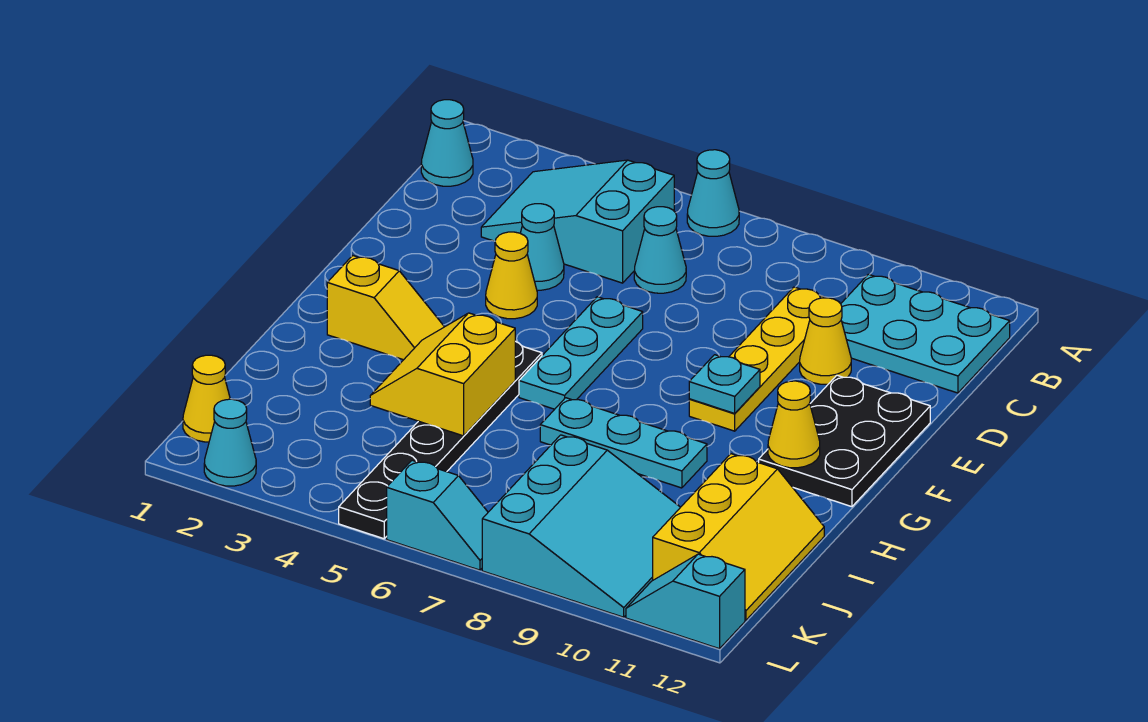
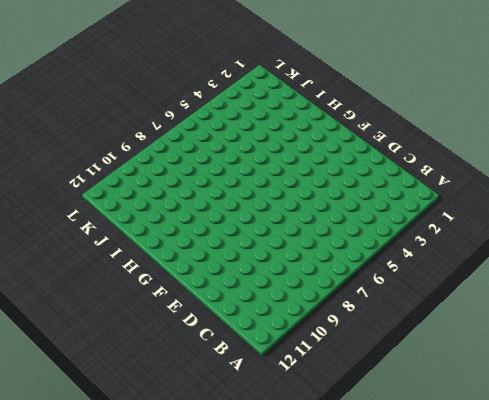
none -> cyan 1x1 cone [687,150,739,236]
none -> cyan 1x1 cone [421,100,473,186]
none -> cyan 2x3 slope [481,160,674,283]

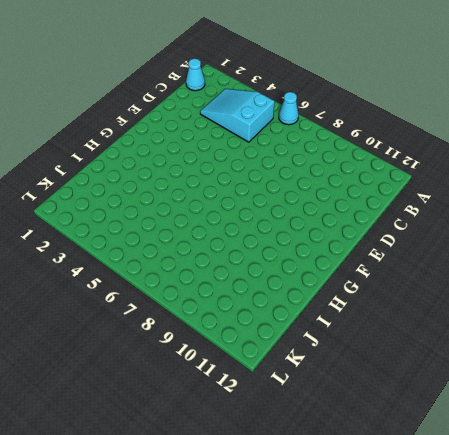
none -> cyan 2x3 plate [841,274,1010,393]
none -> cyan 1x1 cone [634,207,686,293]
none -> yellow 1x4 plate [689,287,826,431]

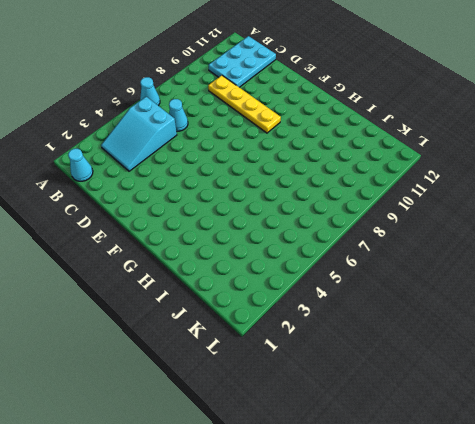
none -> cyan 1x1 cone [520,204,564,290]
none -> yellow 1x1 cone [800,298,851,384]
none -> yellow 1x1 cone [486,232,537,319]

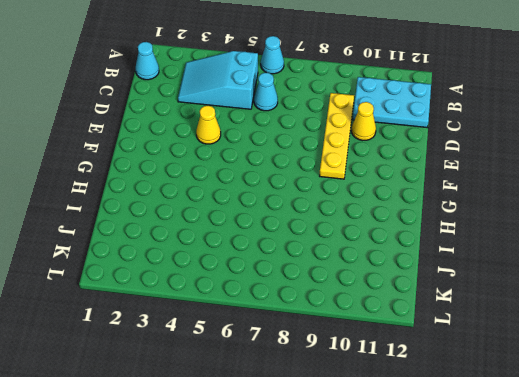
none -> cyan 1x1 cone [520,204,564,290]
none -> cyan 1x3 plate [519,297,643,409]
none -> black 2x3 plate [759,375,930,507]

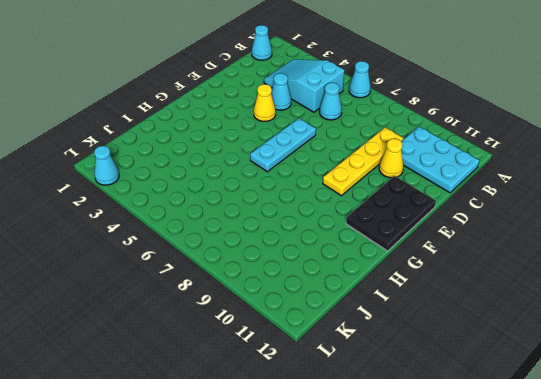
none -> yellow 1x2 slope [327,255,444,360]
none -> black 1x6 plate [339,341,542,539]
none -> cyan 1x3 plate [540,398,707,488]

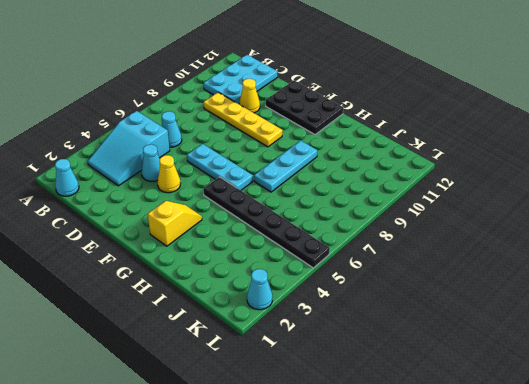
none -> cyan 1x1 cone [687,150,739,236]
none -> yellow 2x3 slope [653,454,824,620]
none -> cyan 3x3 slope [482,435,680,617]

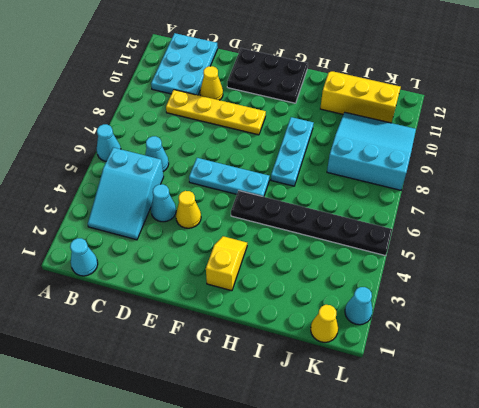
none -> cyan 1x2 slope [387,460,488,570]
none -> cyan 1x2 slope [626,554,745,649]
none -> cyan 1x1 plate [689,355,760,413]

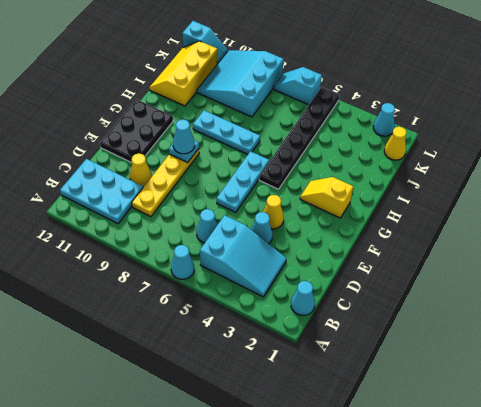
cyan 1x1 cone [173,119,195,154] -> none
none -> yellow 1x1 cone [768,381,820,468]
none -> yellow 2x2 slope [370,313,515,436]

